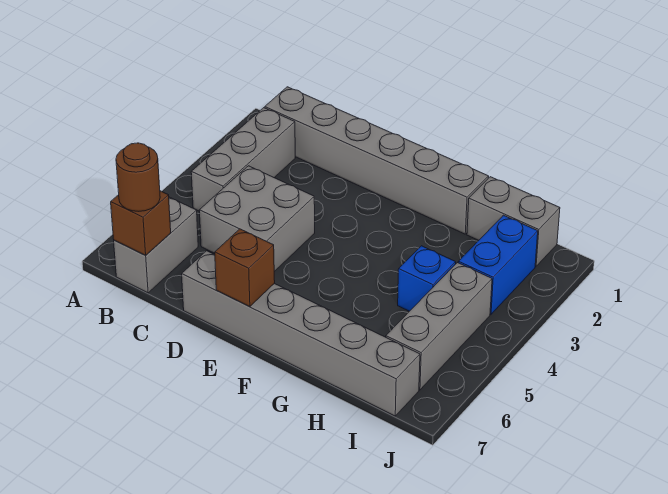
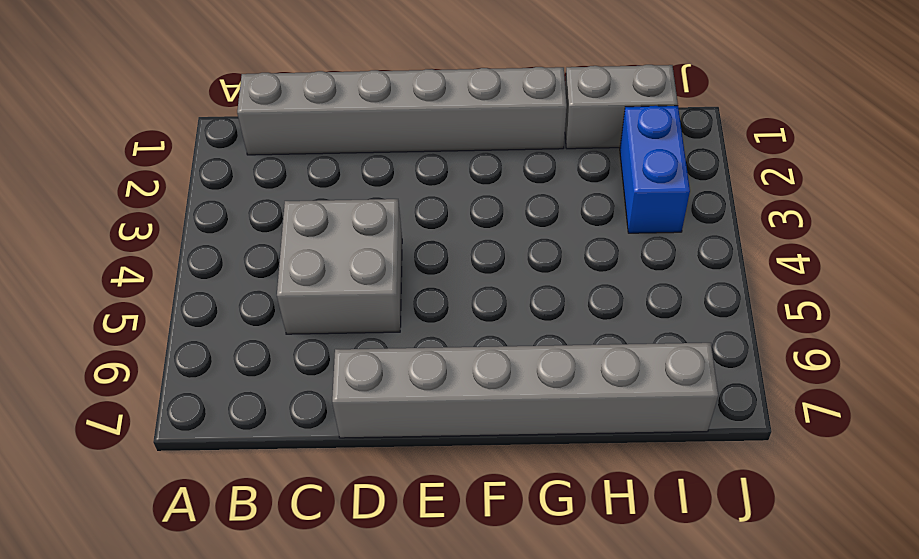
none -> grey 1x3 brick [191,108,295,211]
none -> grey 1x2 brick [114,197,198,293]
none -> blue 1x1 brick [398,246,456,311]

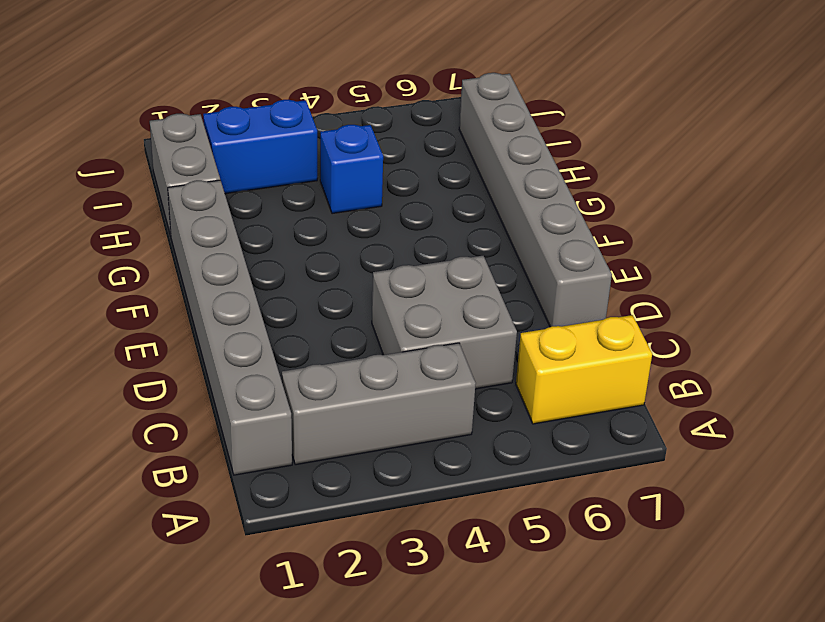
yellow 1x2 brick [516,315,652,424] -> grey 1x2 brick [114,197,198,293]
none -> grey 1x3 brick [386,263,492,390]
none -> brown 1x1 brick [111,191,171,255]
none -> brown 1x1 brick [215,229,275,307]

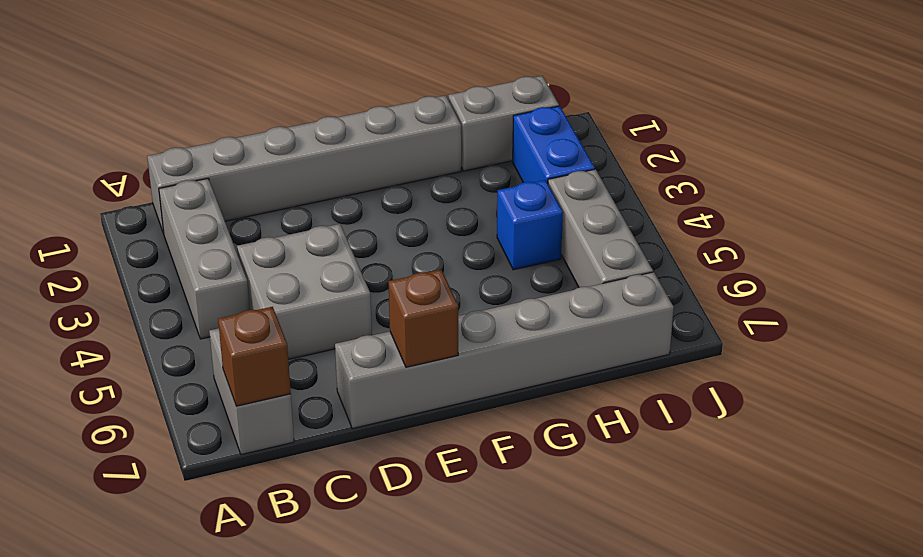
none -> brown 1x1 round brick [116,143,160,211]

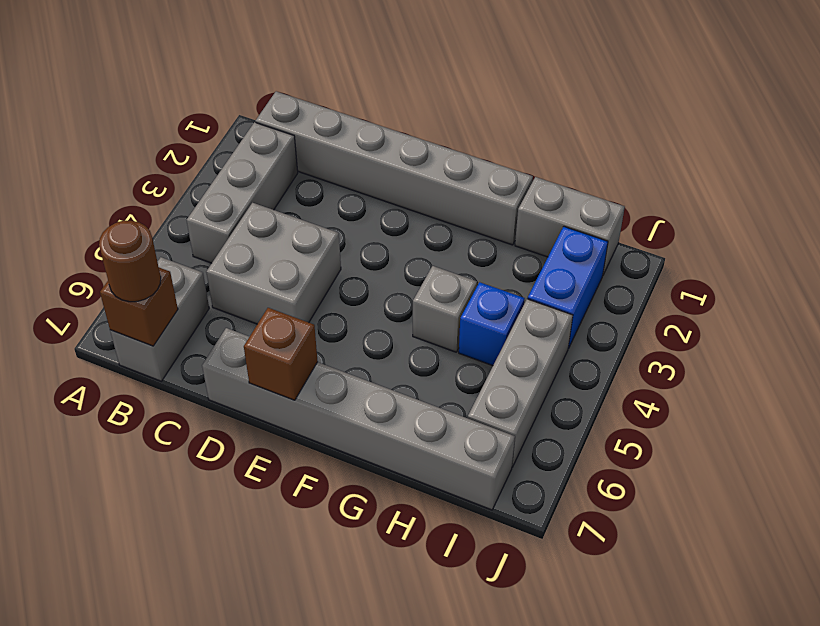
grey 1x1 brick [413,266,477,352] -> none

